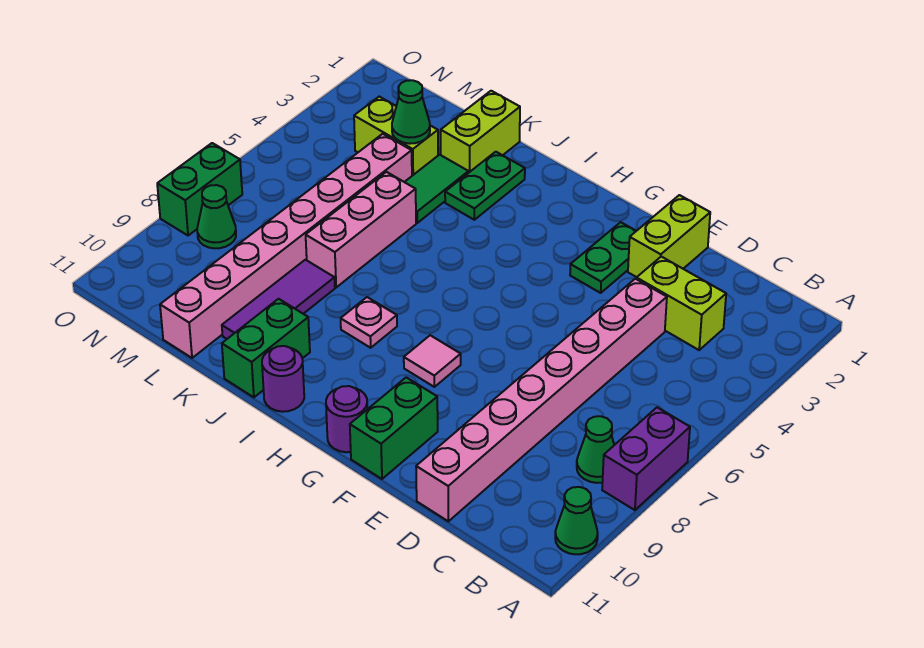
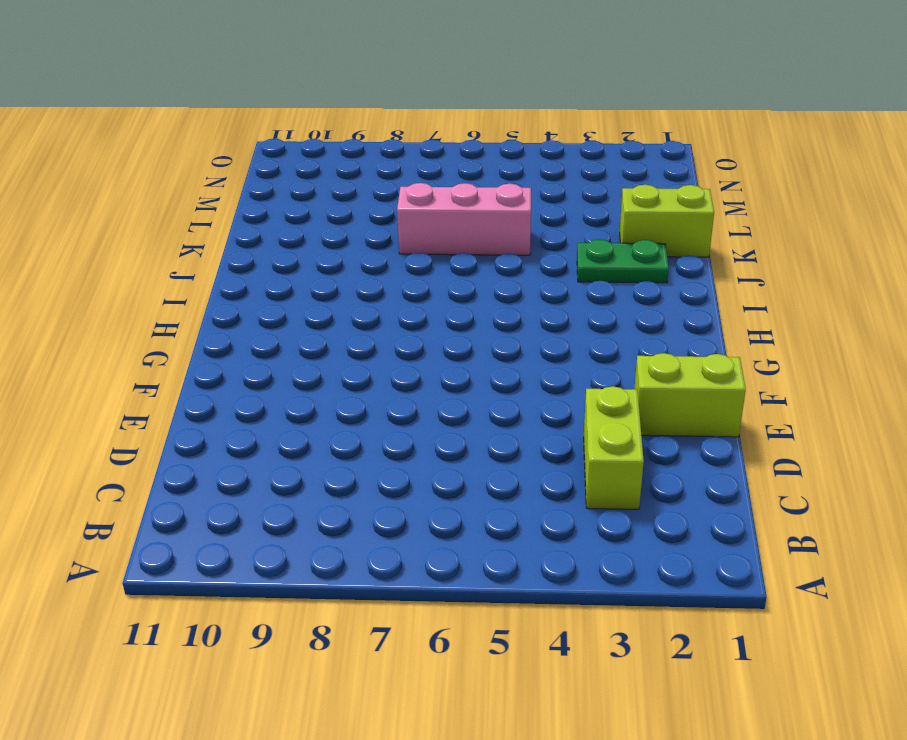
none -> purple 1x2 brick [602,407,690,510]
none -> green 1x1 cone [555,487,598,554]
none -> green 1x1 cone [577,416,614,483]

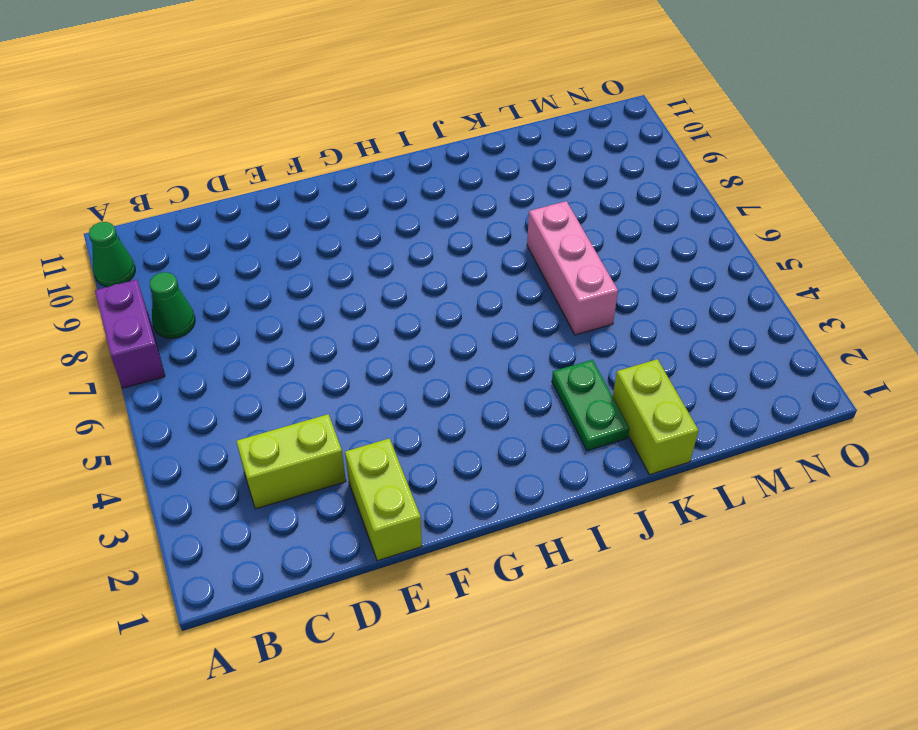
none -> pink 1x8 brick [416,279,667,521]
none -> green 1x2 plate [570,222,636,293]
none -> green 1x2 brick [350,377,438,479]

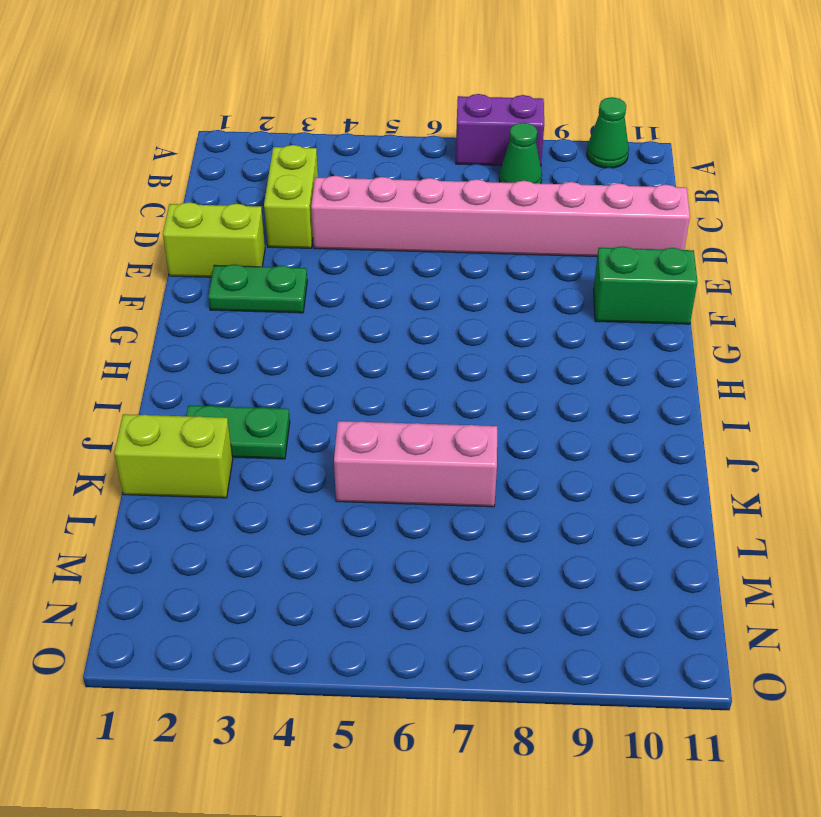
none -> pink 1x1 tile [404,335,461,387]
none -> purple 1x1 round brick [326,386,367,452]
none -> pink 1x1 plate [341,297,397,348]

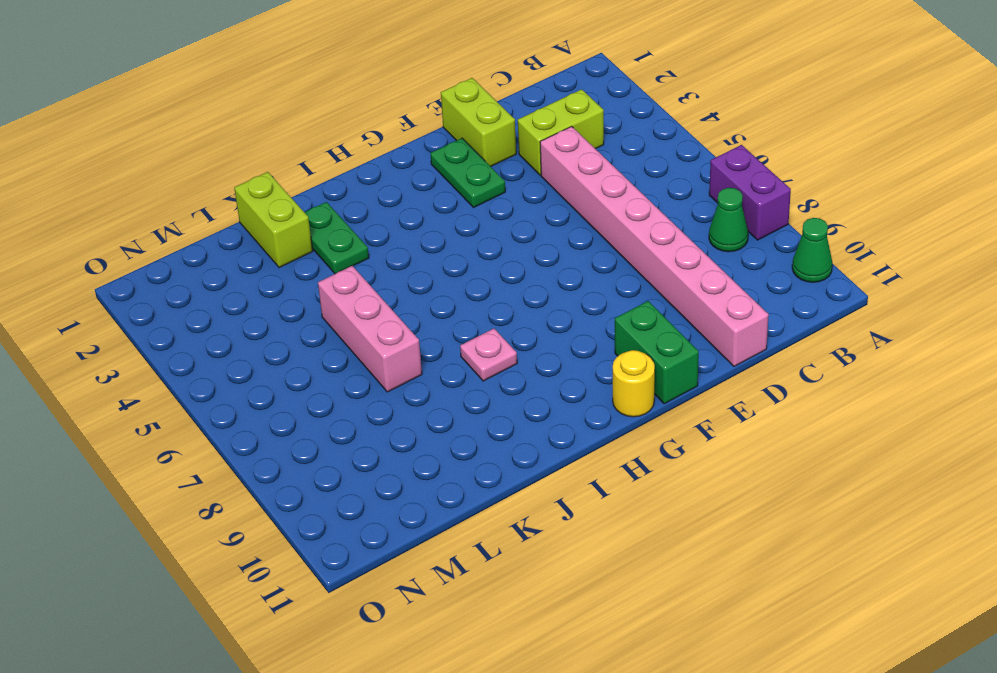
yellow 1x1 round brick [613,350,655,417] -> purple 1x1 round brick [326,386,367,452]
none -> pink 1x1 tile [404,335,461,387]
none -> purple 1x1 round brick [262,346,304,412]
none -> green 1x2 brick [222,299,310,397]

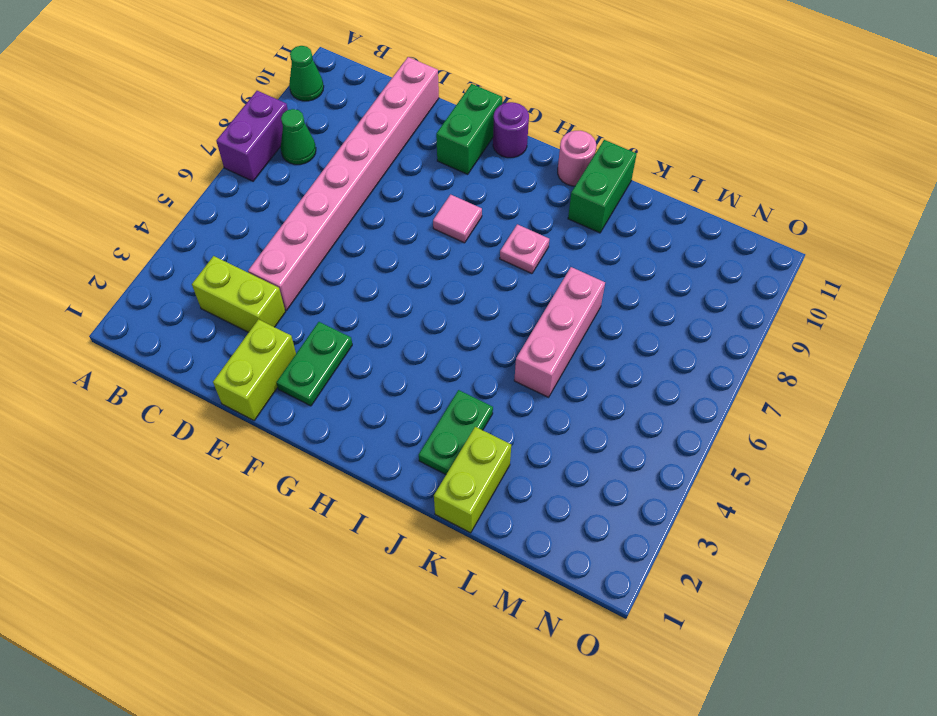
pink 1x1 round brick [558,131,596,186] -> purple 1x1 round brick [262,346,304,412]
none -> green 1x2 tile [405,155,469,223]
none -> purple 1x3 tile [222,260,335,339]
none -> lime 1x2 brick [354,97,438,176]

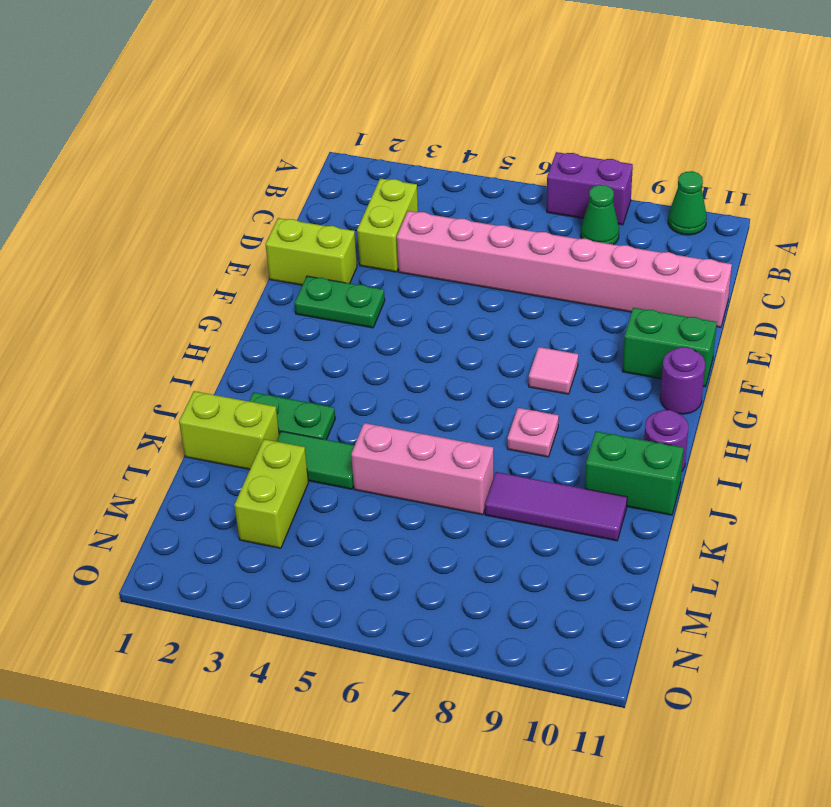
none -> pink 1x8 brick [160,134,412,358]
none -> green 1x1 cone [197,185,236,248]
none -> green 1x2 brick [157,143,242,236]

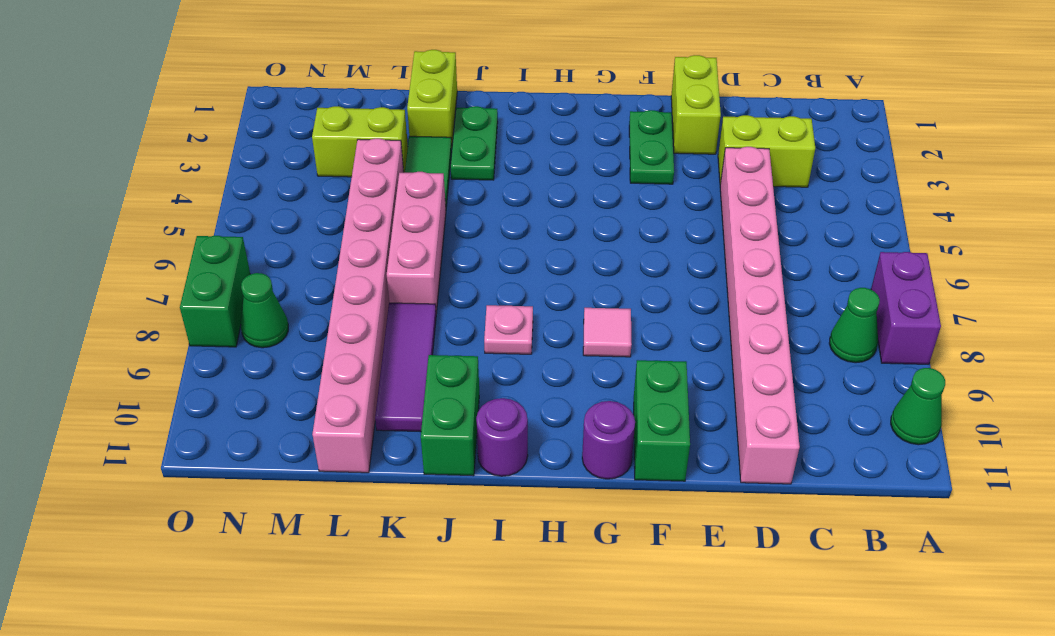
none -> green 1x1 cone [392,80,430,144]

